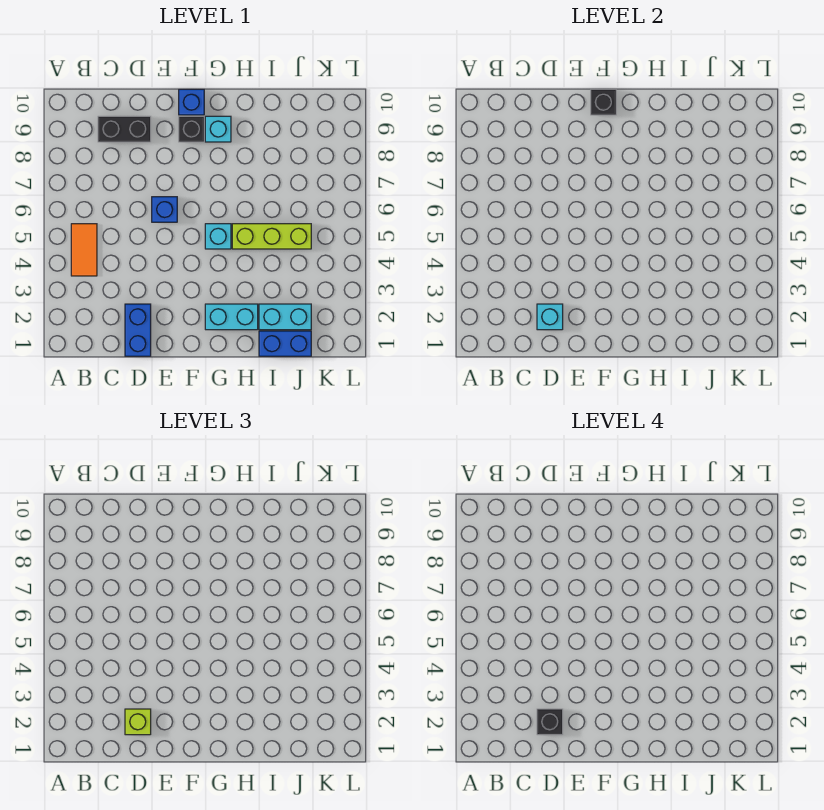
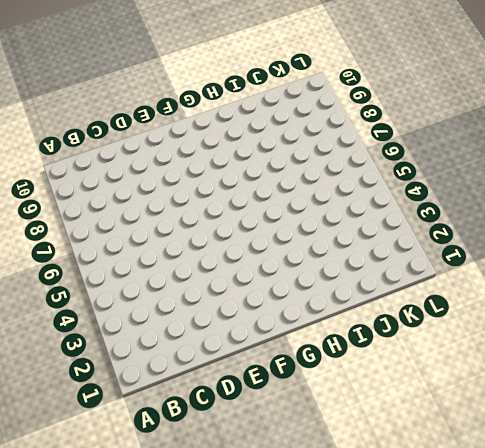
none -> orange 1x2 tile [71,224,97,276]
none -> black 1x2 brick [98,116,151,142]
none -> blue 1x2 brick [125,304,151,356]

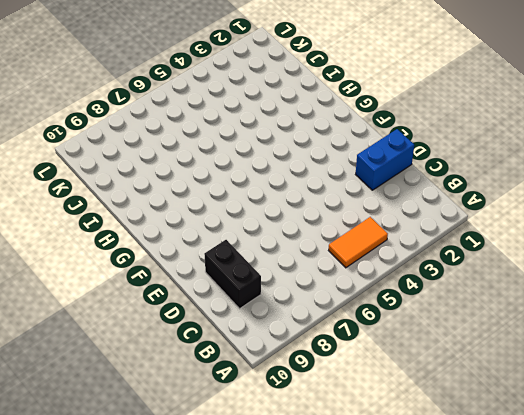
none -> blue 1x1 brick [152,197,177,222]
none -> black 1x1 brick [179,116,204,142]
none -> blue 1x1 brick [179,89,204,115]

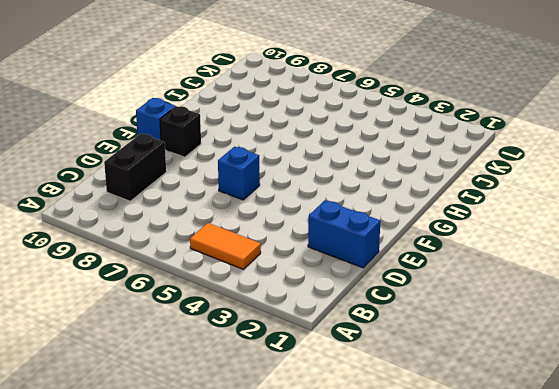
none -> cyan 1x2 brick [205,304,258,330]
none -> cyan 1x1 brick [205,224,231,249]
none -> cyan 1x1 brick [205,116,231,142]

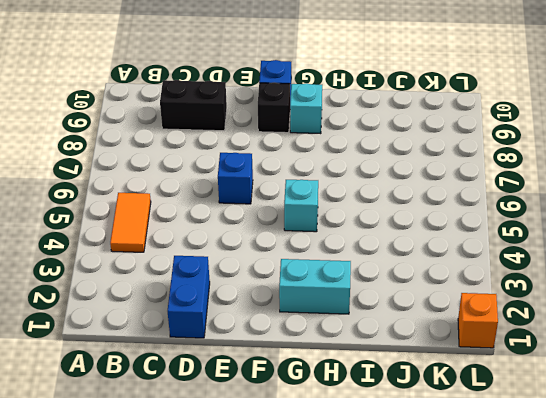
orange 1x1 brick [458,293,498,348] -> none
none -> lime 1x3 brick [232,224,311,249]
none -> blue 1x2 brick [259,331,311,356]
none -> cyan 1x2 brick [259,304,311,330]

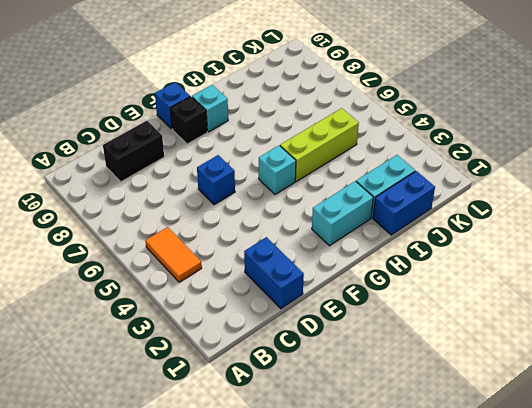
none -> cyan 1x1 brick [537,304,563,330]
none -> black 1x1 brick [591,89,616,115]
none -> lime 1x1 brick [125,709,151,735]

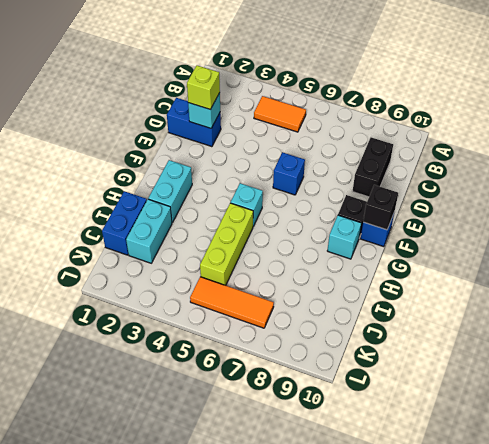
orange 1x3 tile [190,277,274,328] -> none
none -> black 1x1 brick [537,709,563,735]

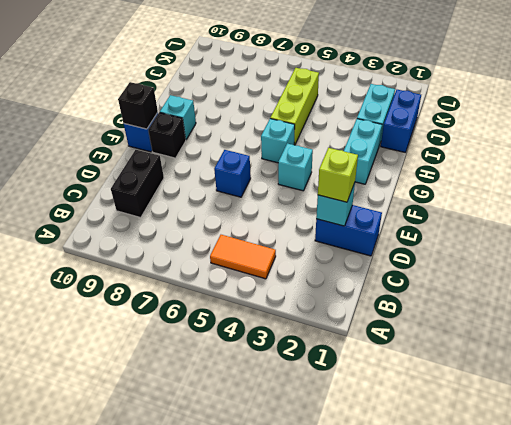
cyan 1x1 brick [278,143,313,191] -> none
none -> black 1x1 brick [537,709,563,735]

